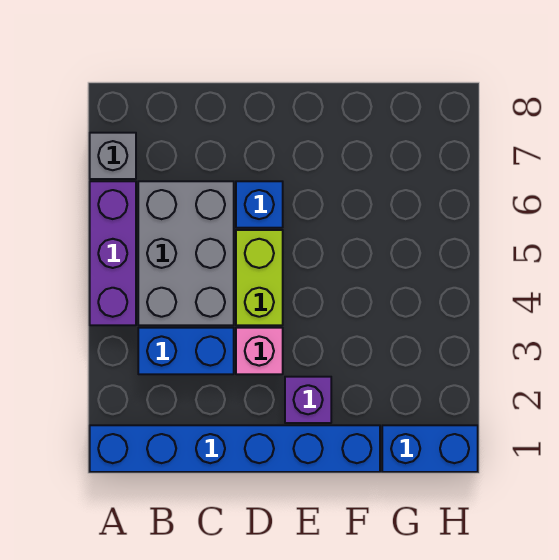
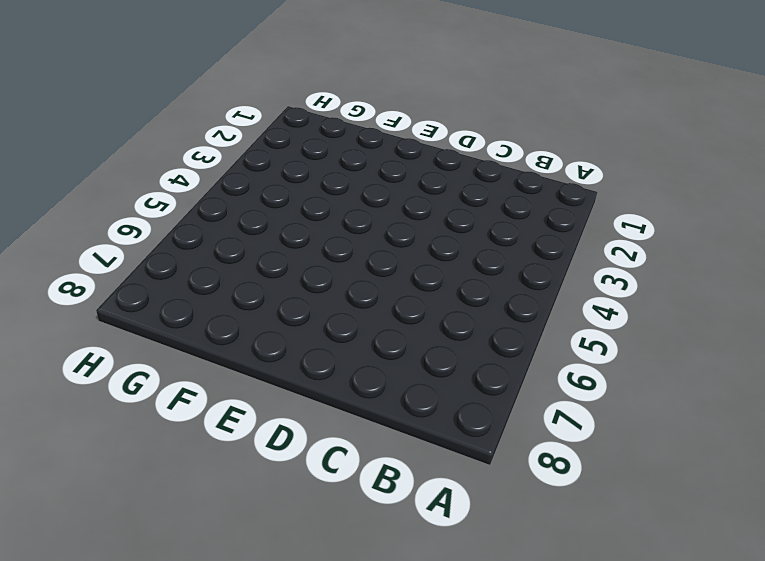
none -> blue 1x6 brick [90,425,380,472]
none -> purple 1x3 brick [90,181,136,325]

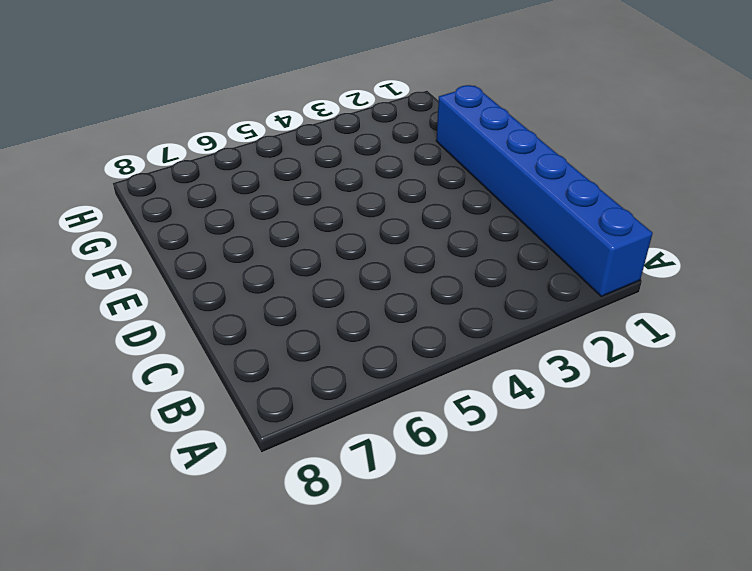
none -> purple 1x3 brick [90,181,136,325]
none -> grey 1x1 brick [90,133,136,179]

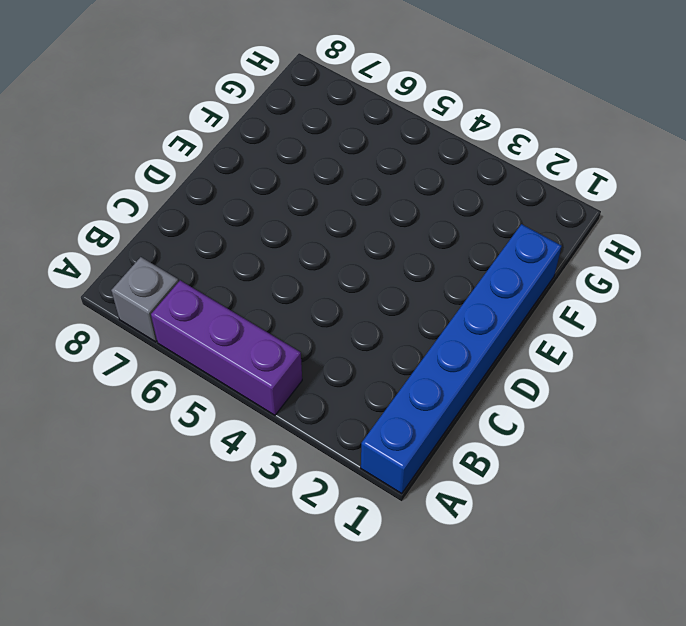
none -> blue 1x2 brick [138,328,234,374]
none -> grey 2x3 brick [138,181,234,325]

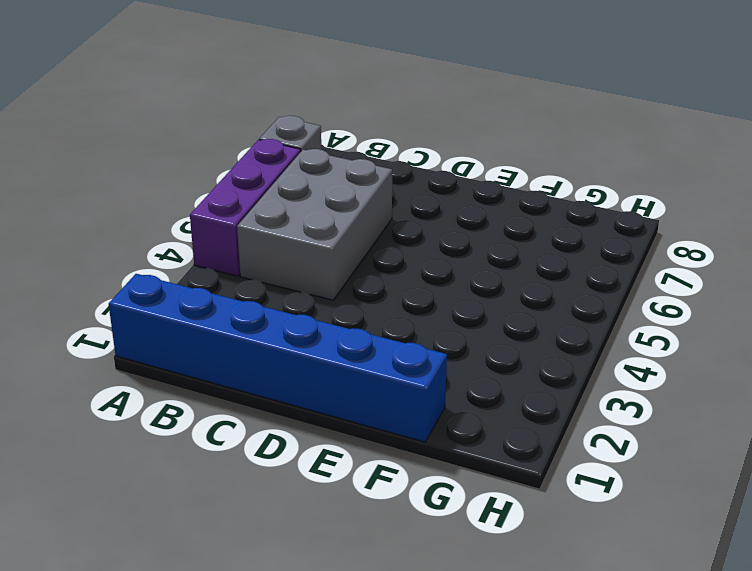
none -> blue 1x2 brick [138,328,234,374]
none -> pink 1x1 brick [236,328,283,374]

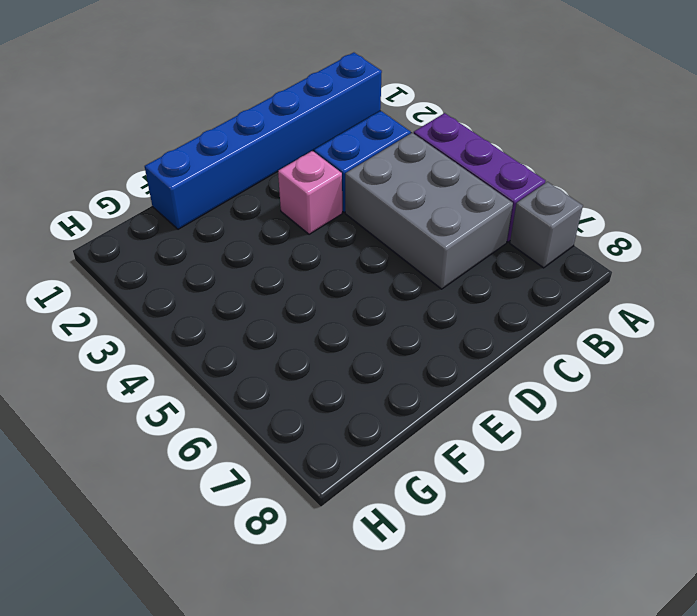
none -> lime 1x2 brick [236,230,283,325]
none -> blue 1x1 brick [236,181,283,228]

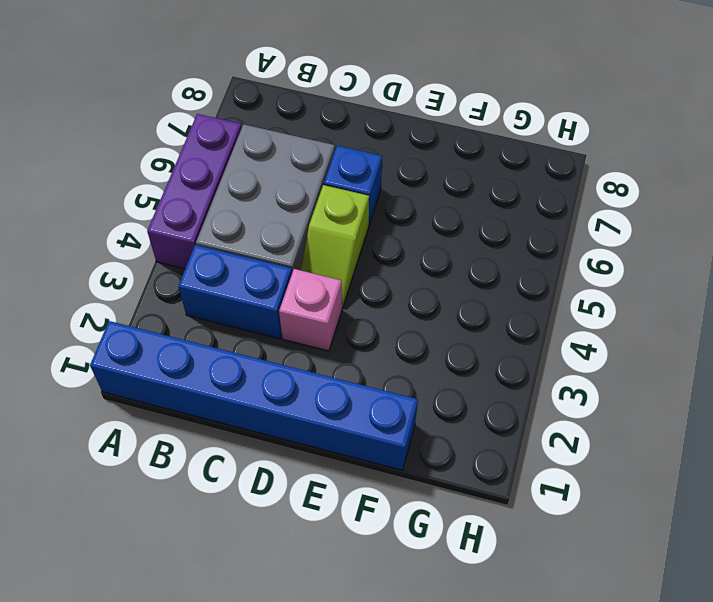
lime 1x2 slope [301,185,369,307] -> lime 1x2 brick [236,230,283,325]
none -> grey 1x1 brick [90,133,136,179]
none -> purple 1x1 brick [285,377,331,423]

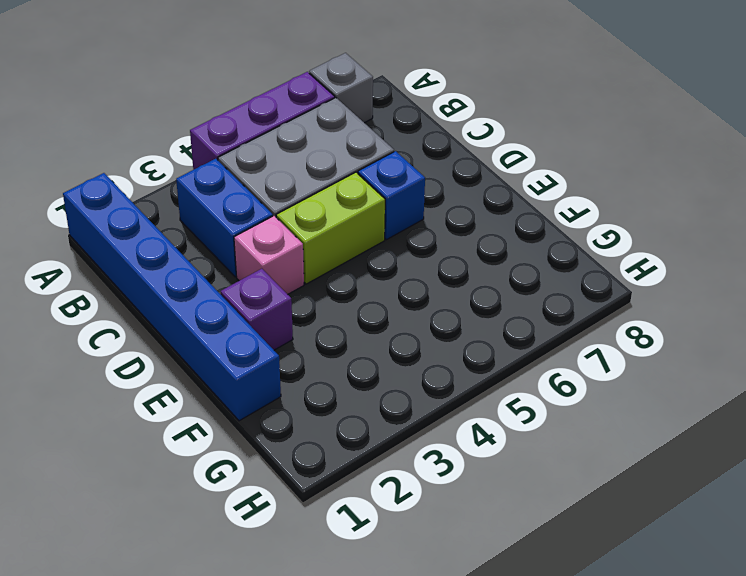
none -> blue 1x2 brick [382,425,478,472]

